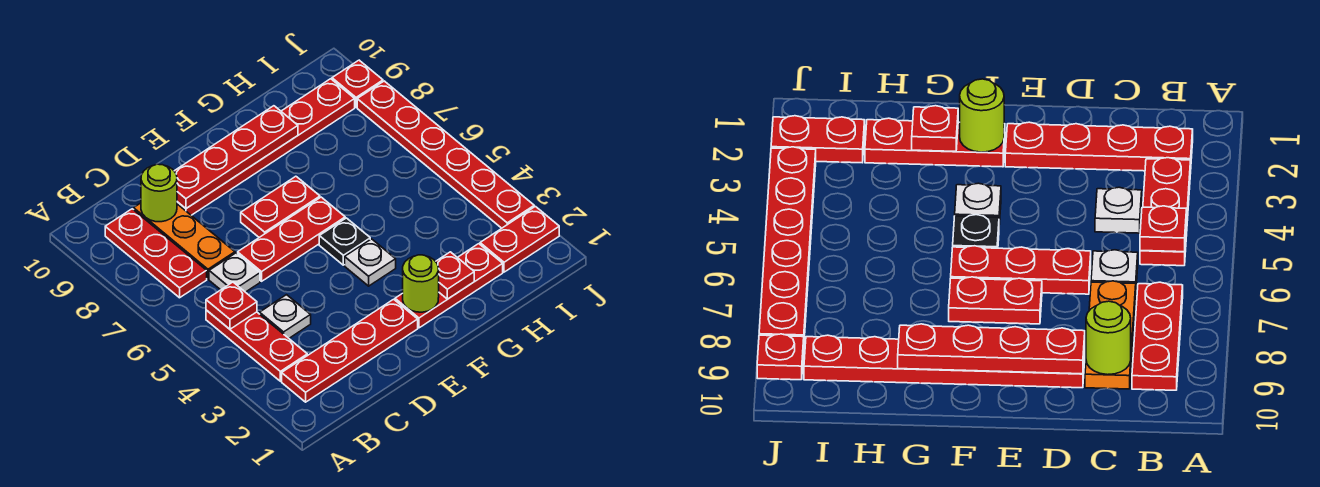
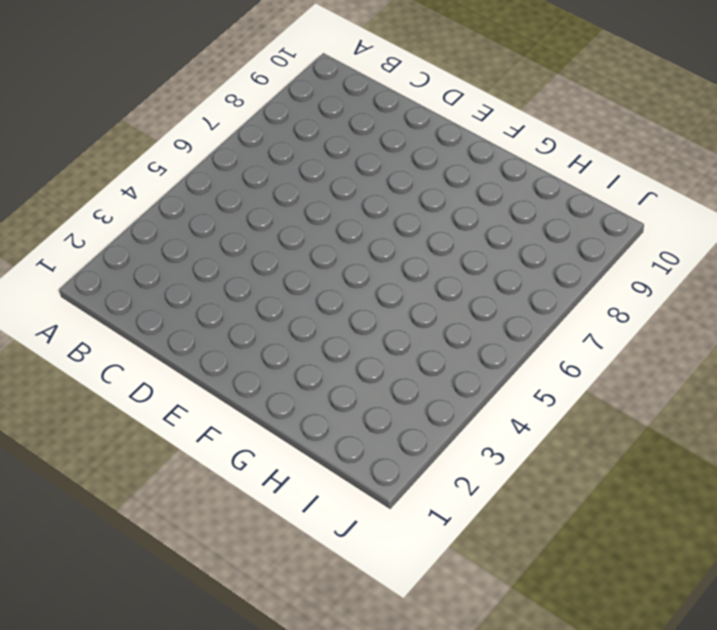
none -> red 1x4 plate [282,299,418,402]
none -> red 1x3 plate [206,310,307,381]
none -> red 1x3 plate [105,209,207,298]

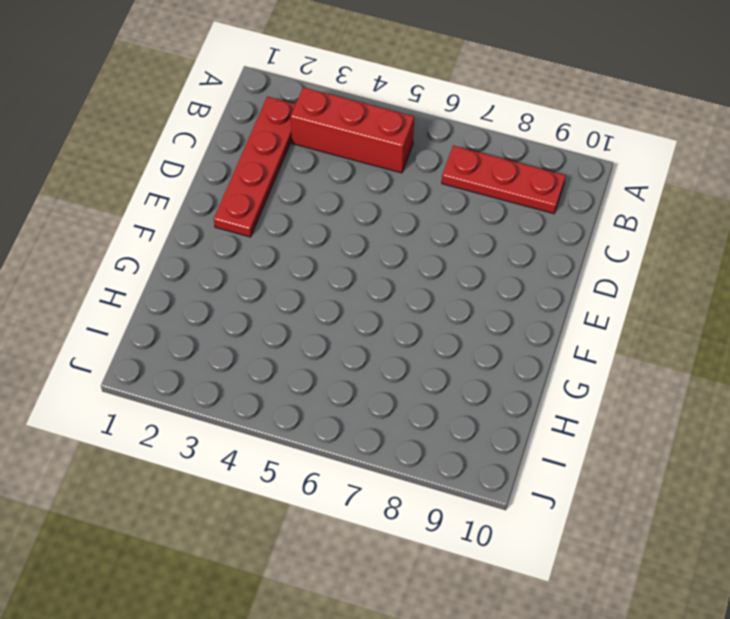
red 1x3 brick [291,87,414,173] -> red 1x3 plate [206,310,307,381]
none -> white 1x1 plate [260,295,311,338]
none -> white 1x1 plate [209,253,260,292]
none -> orange 1x3 plate [134,203,235,279]

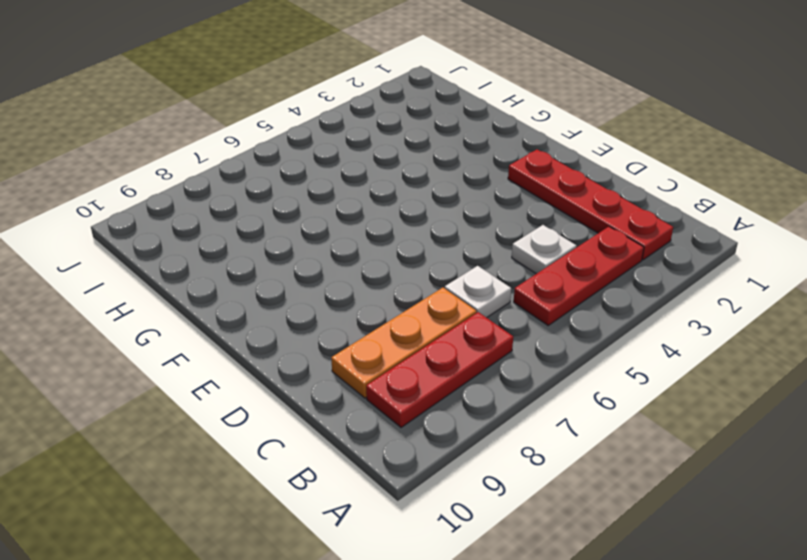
none -> red 1x3 plate [238,197,345,281]
none -> red 1x6 plate [177,79,355,215]
none -> red 1x2 plate [241,176,320,237]

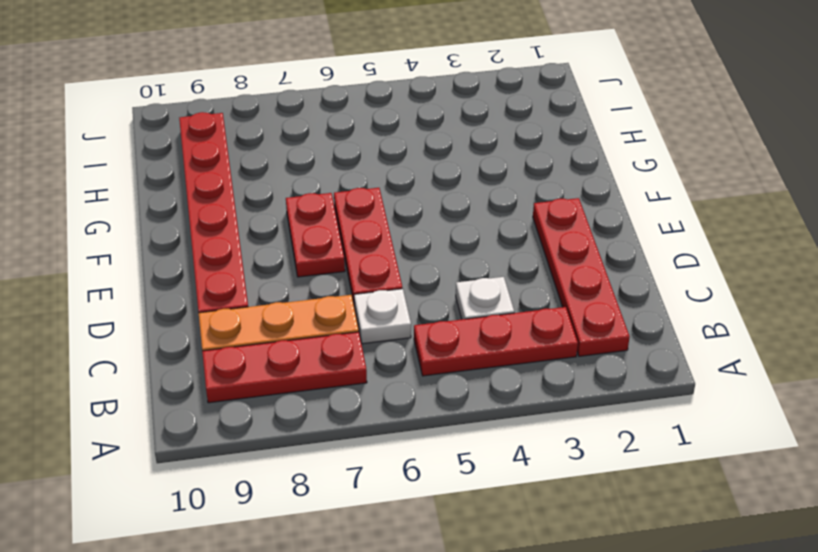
none -> red 1x3 plate [395,244,503,328]
none -> white 1x1 plate [345,239,396,286]
none -> black 1x1 plate [319,218,370,265]

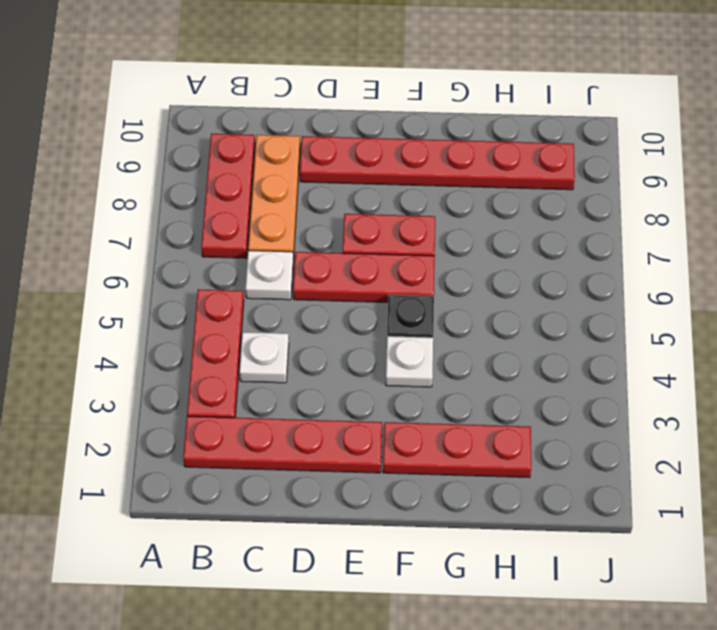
none -> red 1x2 plate [480,207,559,272]
none -> red 1x6 plate [357,81,534,228]
none -> red 1x1 plate [332,60,383,107]

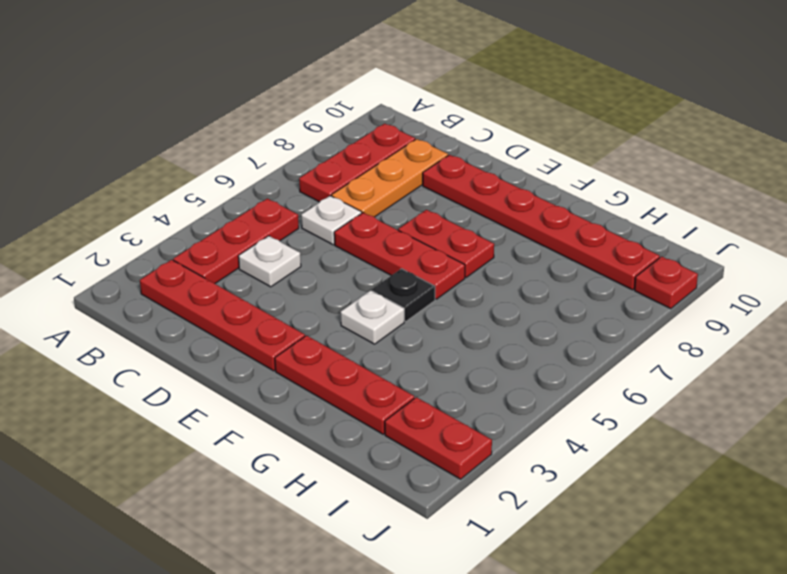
none -> red 1x6 plate [357,81,534,228]
none -> red 1x1 plate [206,282,257,329]
none -> lime 1x1 round brick [141,164,177,222]

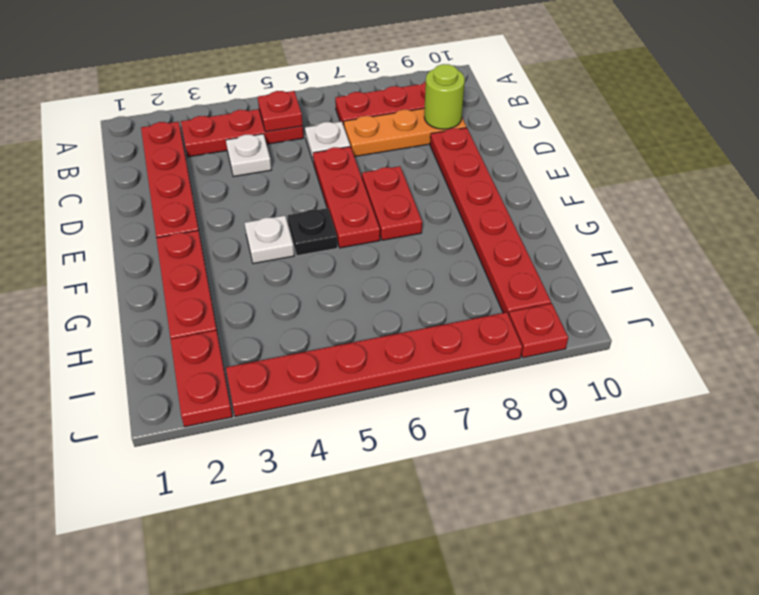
none -> red 1x4 plate [175,106,298,208]
none -> lime 1x1 round brick [403,255,439,312]
none -> red 1x1 plate [436,252,474,299]

